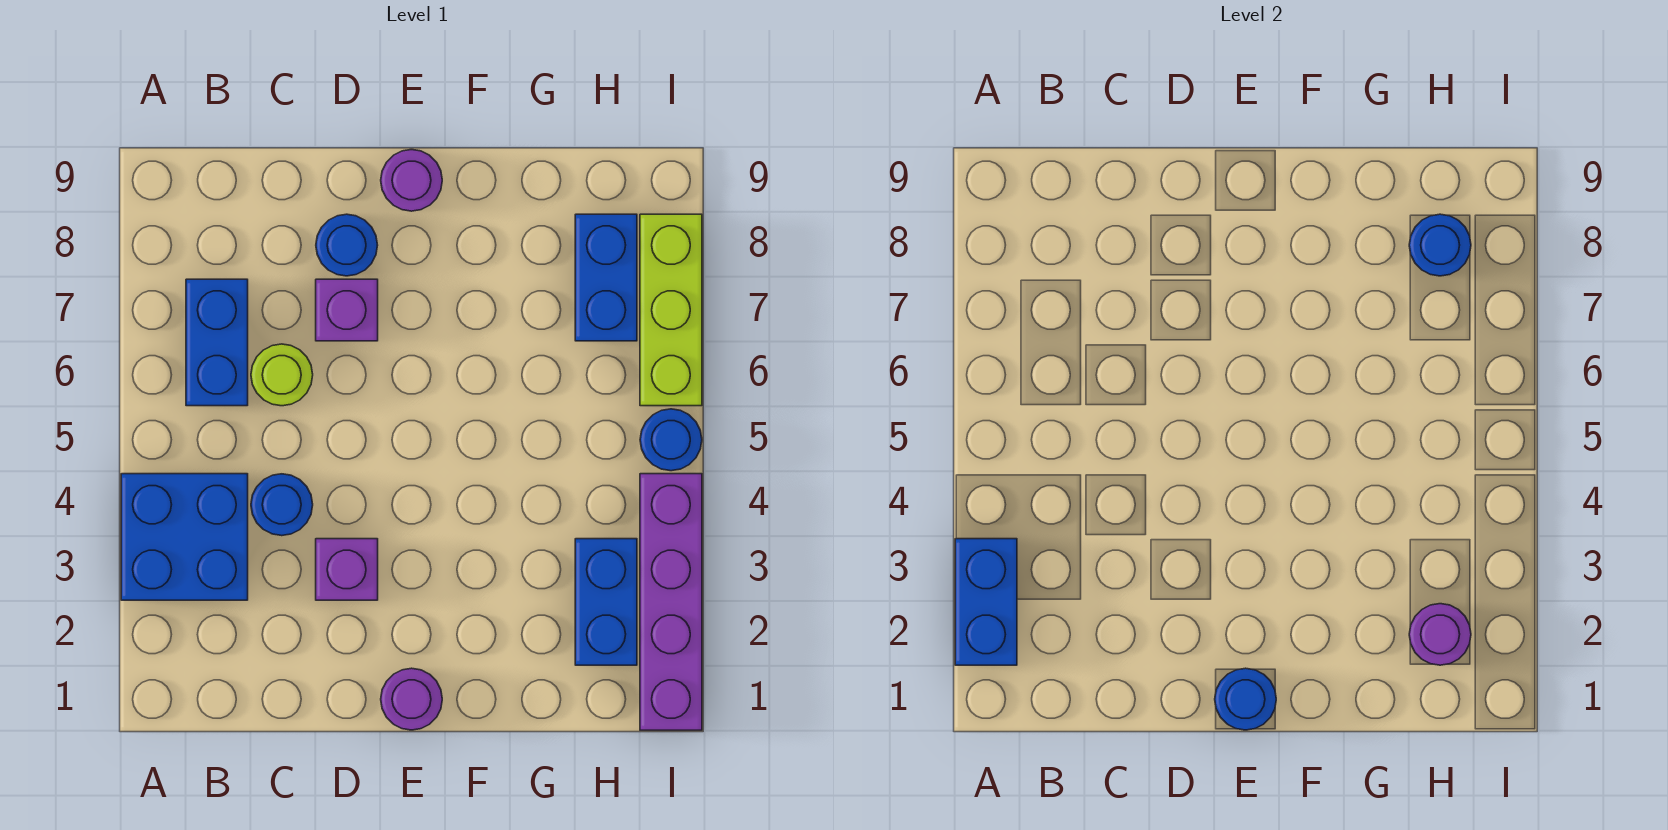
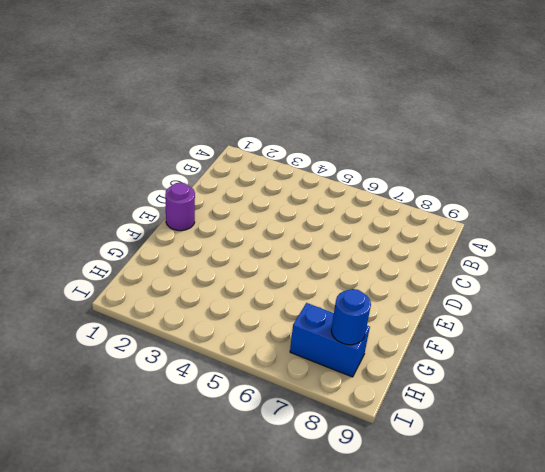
none -> blue 2x2 brick [121,474,248,600]
none -> blue 1x2 brick [186,279,248,406]
none -> blue 1x1 round brick [251,474,313,536]

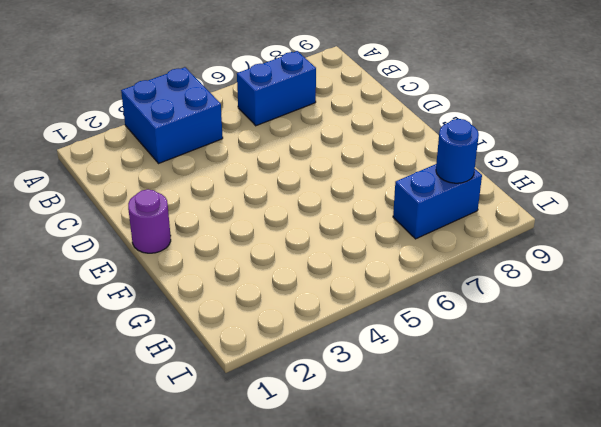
none -> blue 1x1 round brick [251,474,313,536]
none -> lime 1x1 round brick [251,344,313,406]
none -> purple 1x1 brick [316,539,378,600]

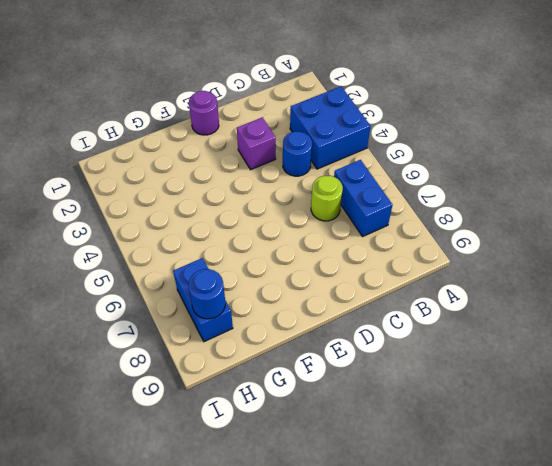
none -> purple 1x1 brick [316,279,378,341]
none -> blue 1x1 round brick [316,214,378,276]
none -> purple 1x1 round brick [381,150,442,211]

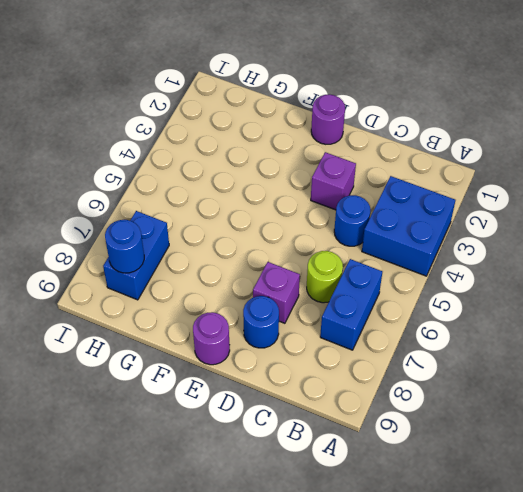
none -> blue 1x2 brick [575,539,637,665]
none -> purple 1x4 brick [640,474,702,730]
none -> blue 1x1 round brick [640,409,702,471]

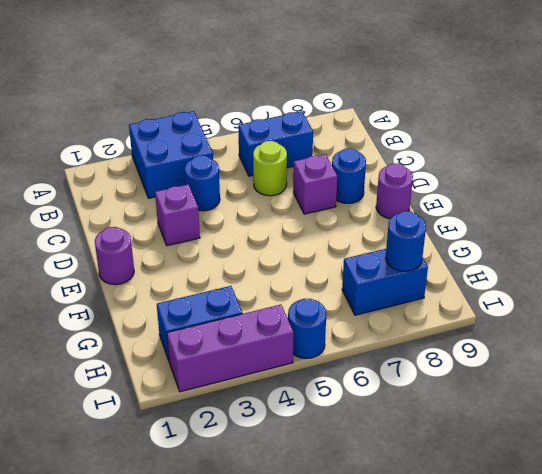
purple 1x3 brick [167,305,294,392] -> purple 1x4 brick [640,474,702,730]
none -> lime 1x3 brick [640,214,702,406]
none -> blue 1x2 brick [955,539,1017,665]
none -> blue 1x1 round brick [1215,668,1276,730]

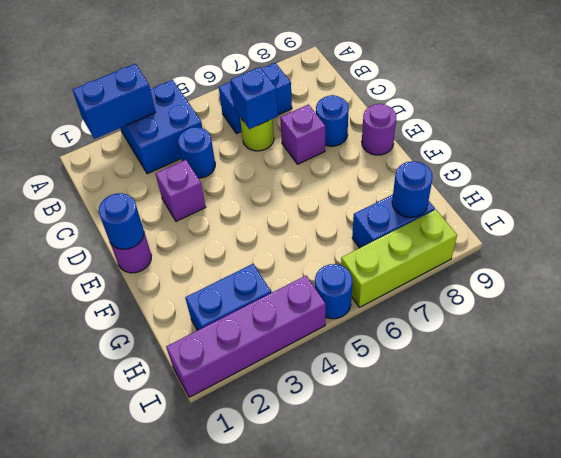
blue 1x1 brick [230,67,278,129] -> none
none -> purple 1x1 round brick [1409,604,1471,665]

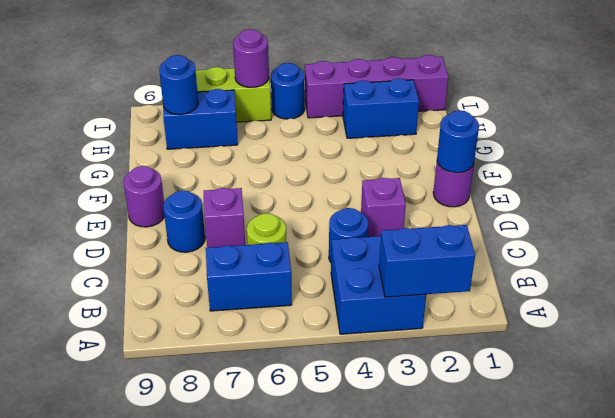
purple 1x1 round brick [233,29,269,87] -> purple 1x1 round brick moved to [1409,604,1471,665]

